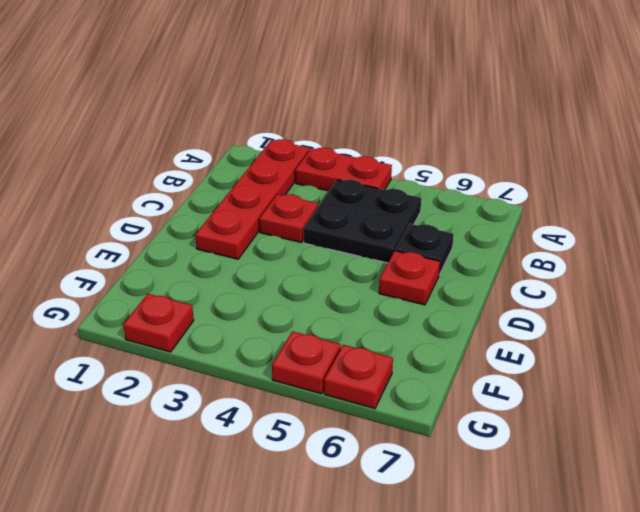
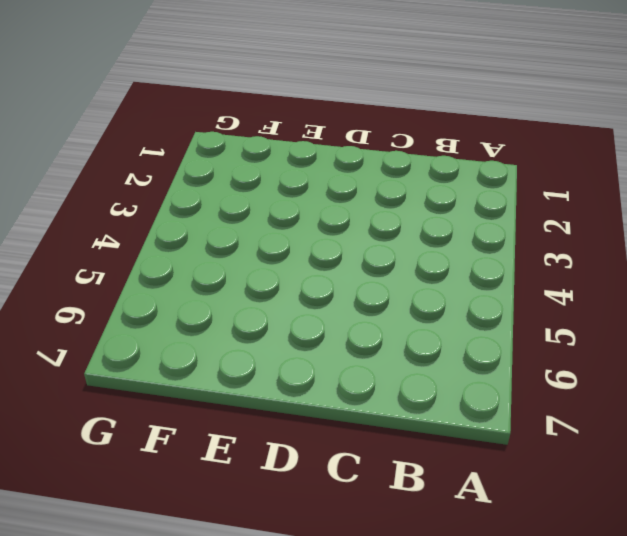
none -> red 1x4 plate [195,139,309,259]
none -> red 1x2 plate [296,148,392,191]

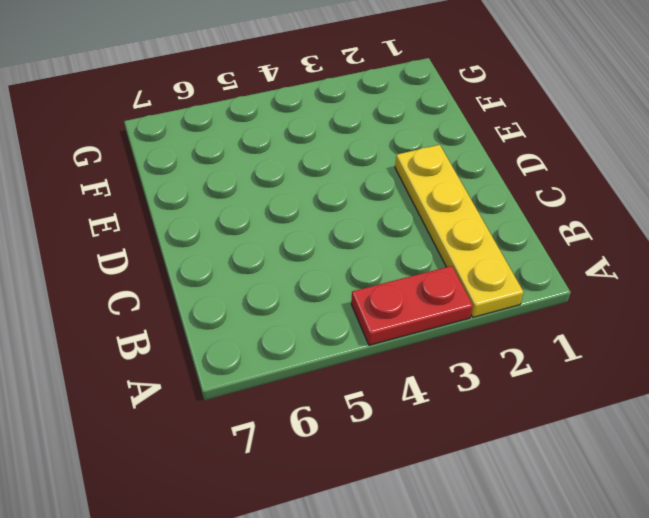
yellow 1x4 plate [395,145,524,317] -> red 1x4 plate [195,139,309,259]
none -> black 2x2 plate [304,179,421,263]
none -> red 1x1 plate [259,194,318,243]

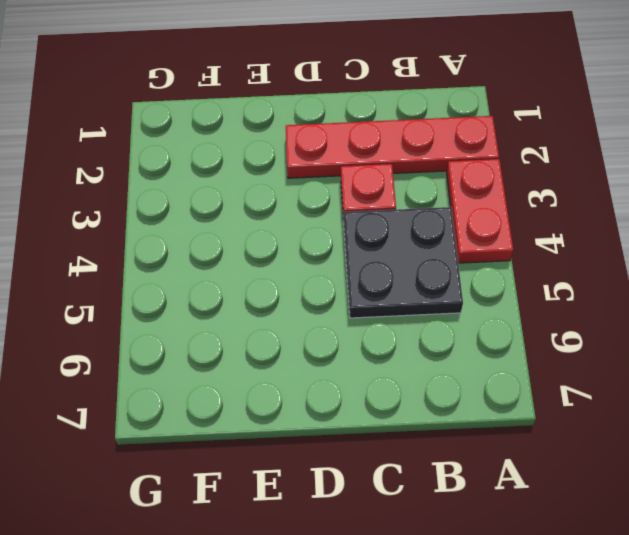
none -> black 1x1 plate [395,224,454,275]
none -> red 1x1 plate [379,251,440,305]

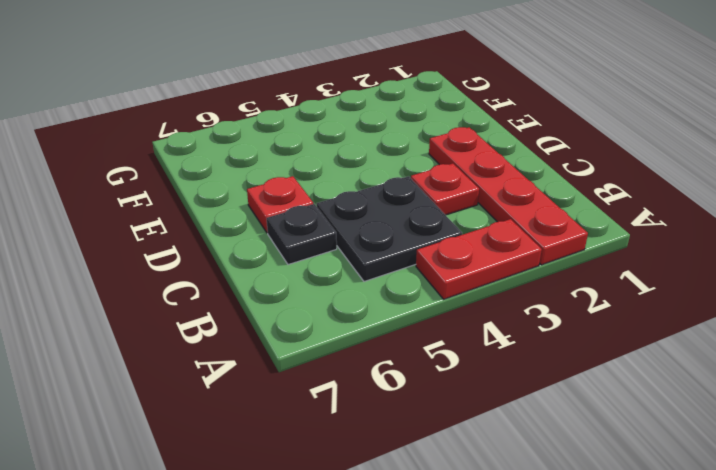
none -> red 1x1 plate [123,294,194,352]
none -> red 1x1 plate [272,331,341,394]

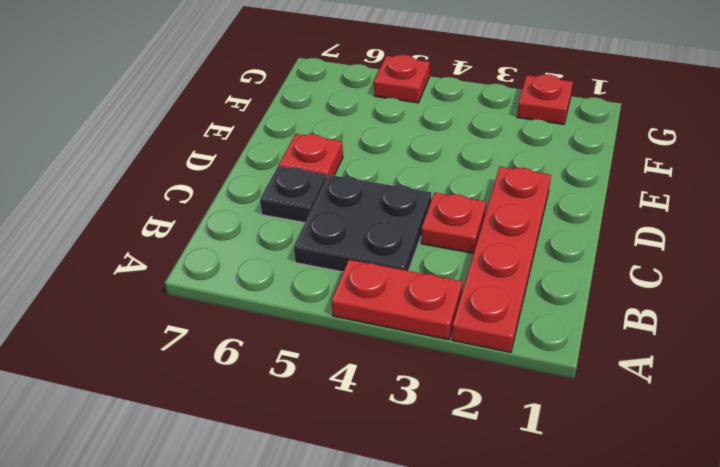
none -> red 1x1 plate [324,345,393,409]

